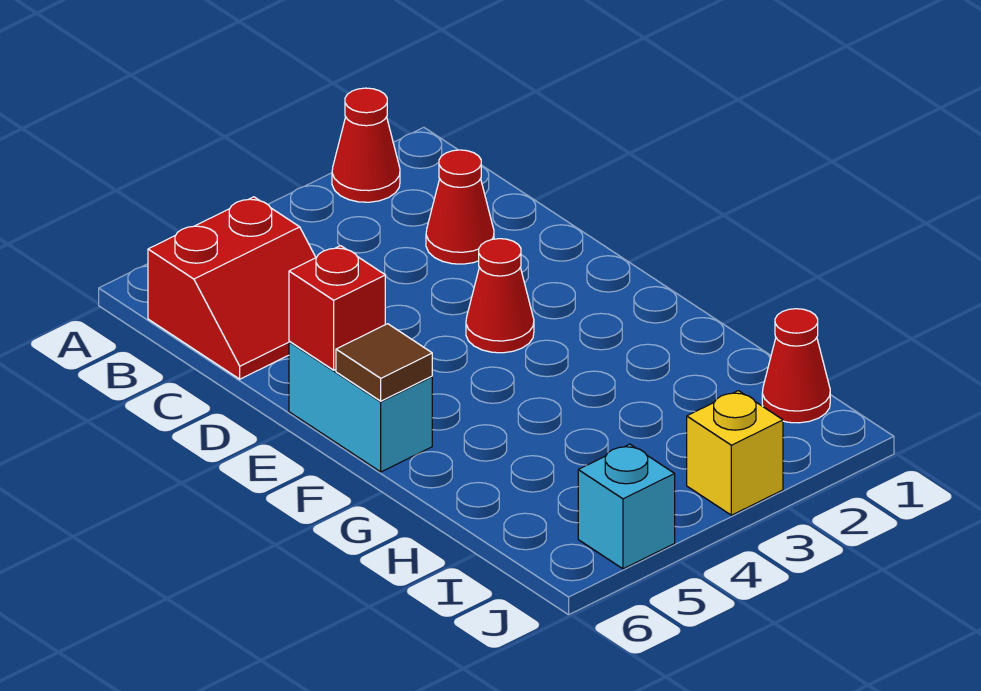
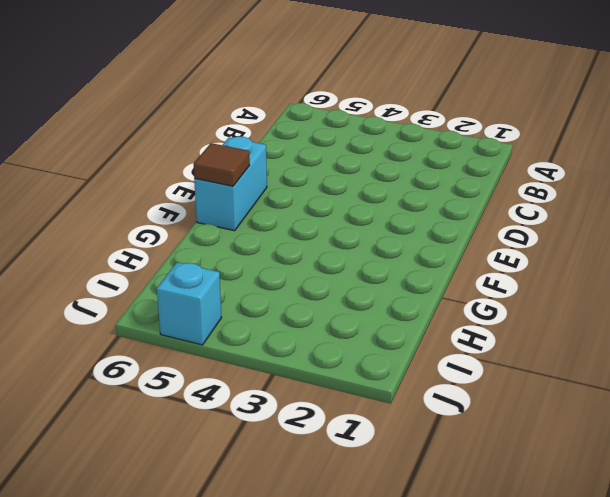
none -> red 1x1 cone [332,88,400,202]
none -> red 2x2 slope [148,197,316,379]

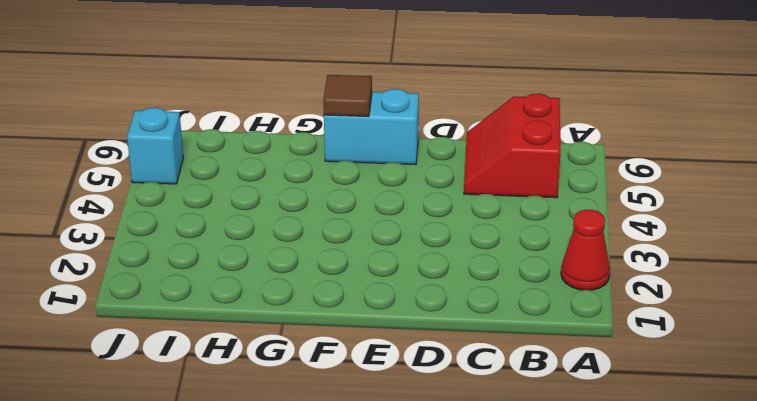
none -> red 1x1 cone [426,150,494,264]
none -> red 1x1 cone [466,239,534,353]

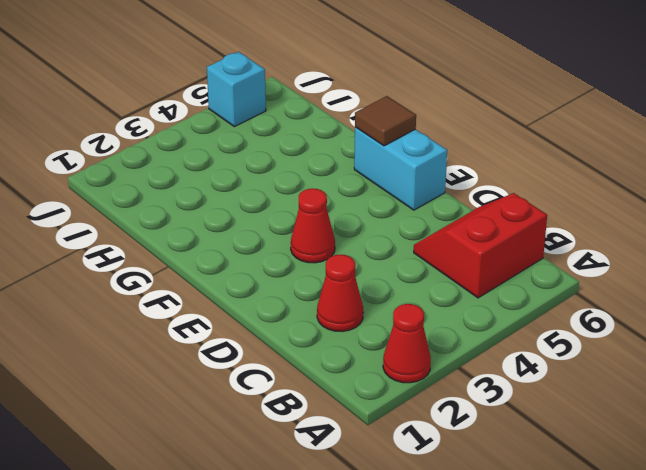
none -> red 1x1 cone [762,309,830,423]
none -> yellow 1x1 brick [687,391,783,515]

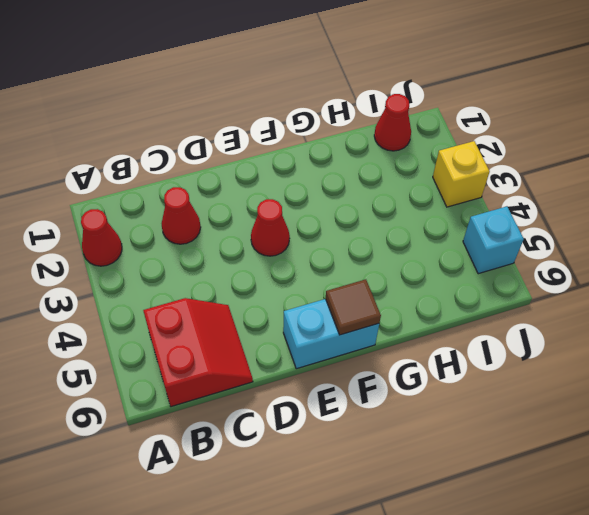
none -> red 1x1 brick [289,246,385,370]

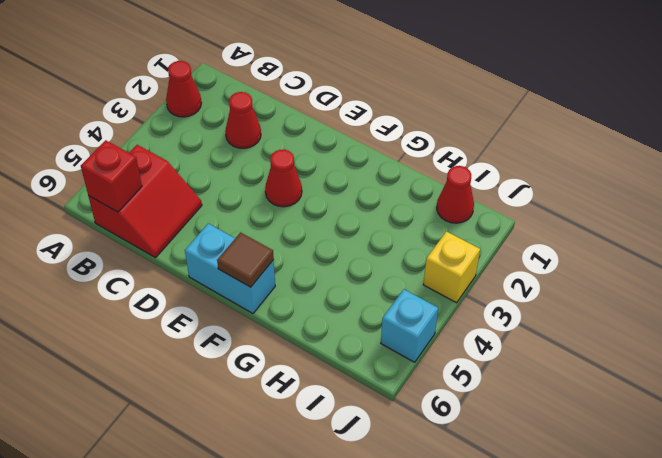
red 1x1 brick [81,140,142,212] -> red 1x1 brick moved to [289,246,385,370]

